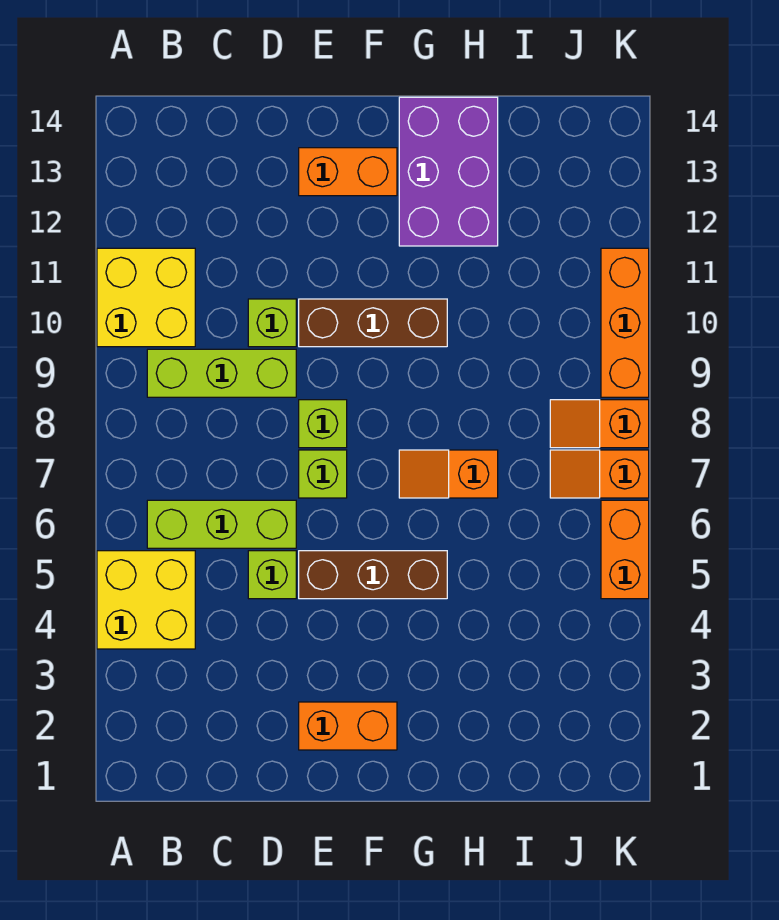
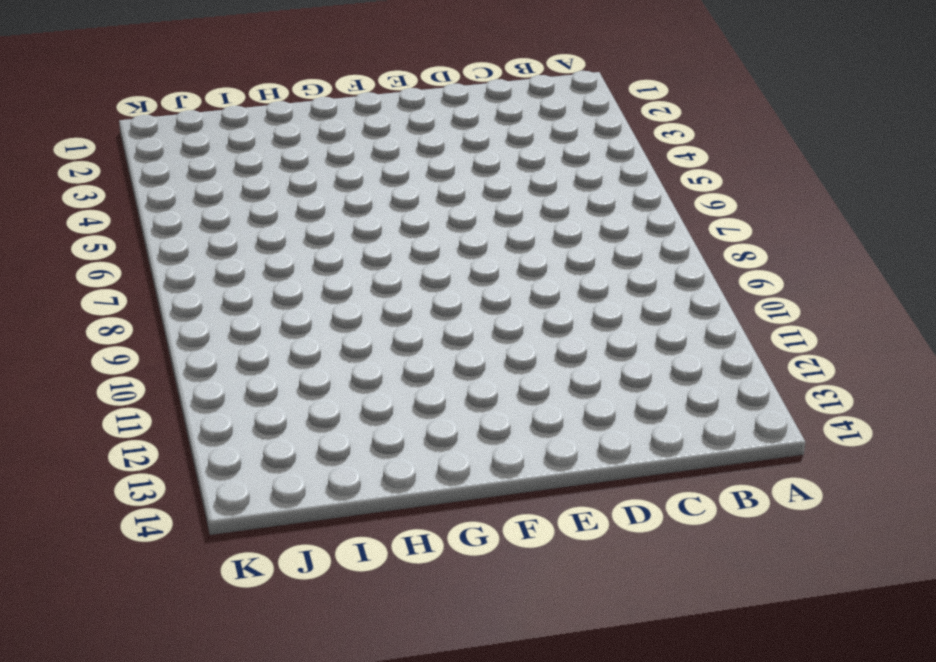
none -> yellow 2x2 brick [97,551,195,649]
none -> yellow 2x2 brick [97,248,195,347]
none -> lime 1x3 brick [147,500,296,548]

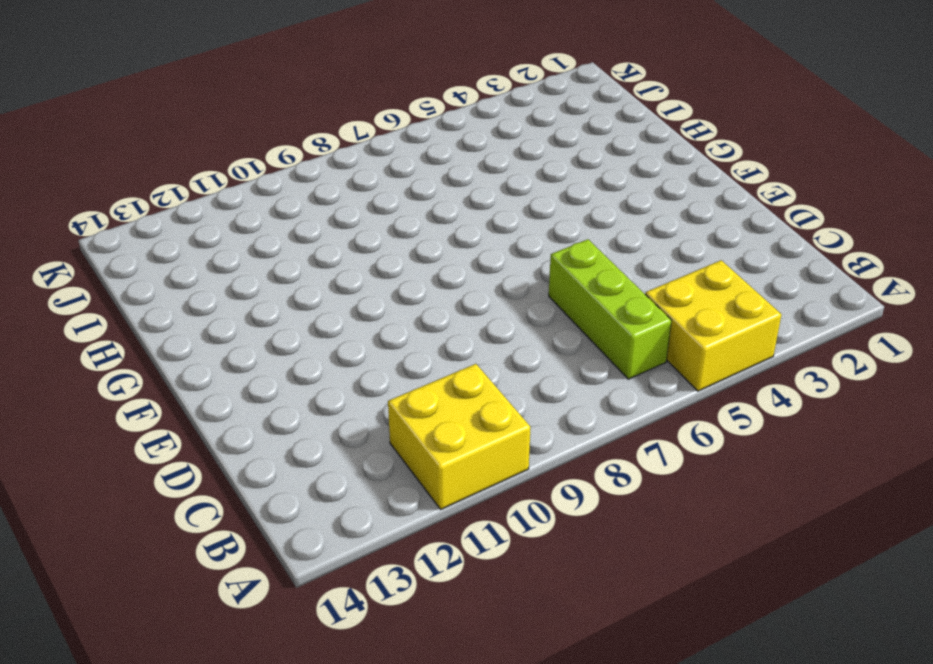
none -> lime 1x3 brick [147,349,296,397]
none -> lime 1x1 brick [248,551,296,599]
none -> lime 1x1 brick [248,299,296,347]

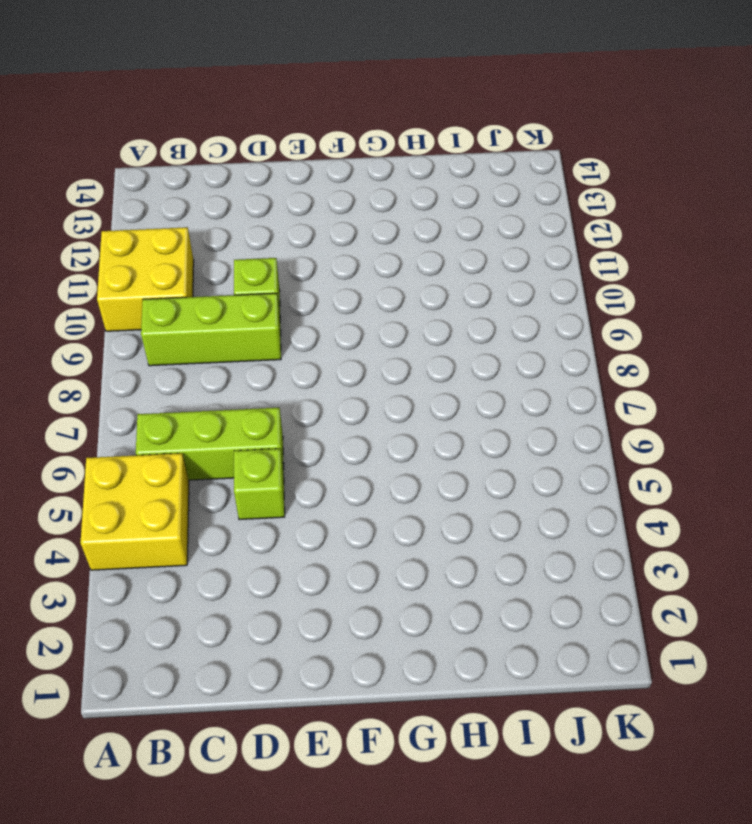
none -> orange 1x2 brick [299,702,397,750]
none -> brown 1x3 brick [299,551,447,599]
none -> lime 1x1 brick [299,450,347,498]

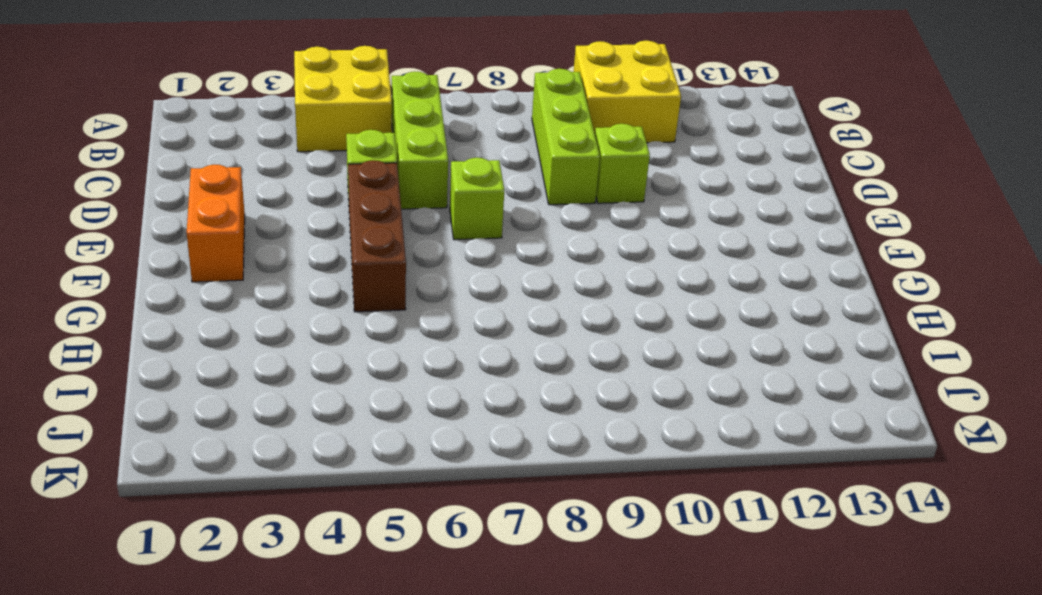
none -> lime 1x1 brick [299,400,347,448]
none -> brown 1x3 brick [299,299,447,347]
none -> orange 1x2 brick [299,148,397,196]

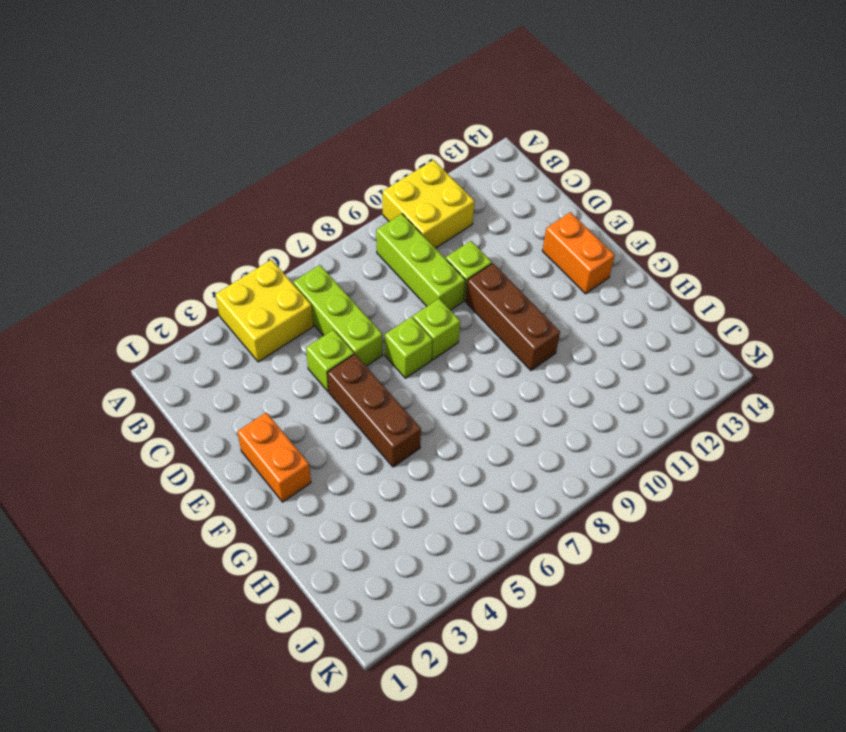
none -> orange 1x2 slope [399,450,498,498]
none -> purple 2x3 brick [399,97,498,246]
none -> orange 1x2 slope [550,450,649,498]

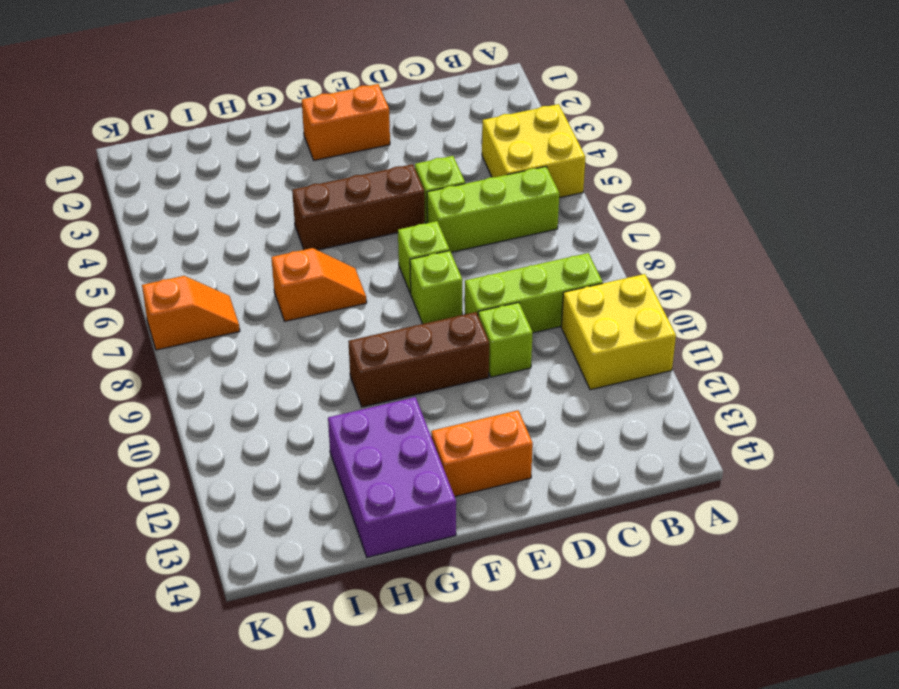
none -> orange 1x2 slope [550,400,649,448]
none -> orange 1x2 brick [601,500,649,599]
none -> orange 1x3 brick [601,248,649,397]

